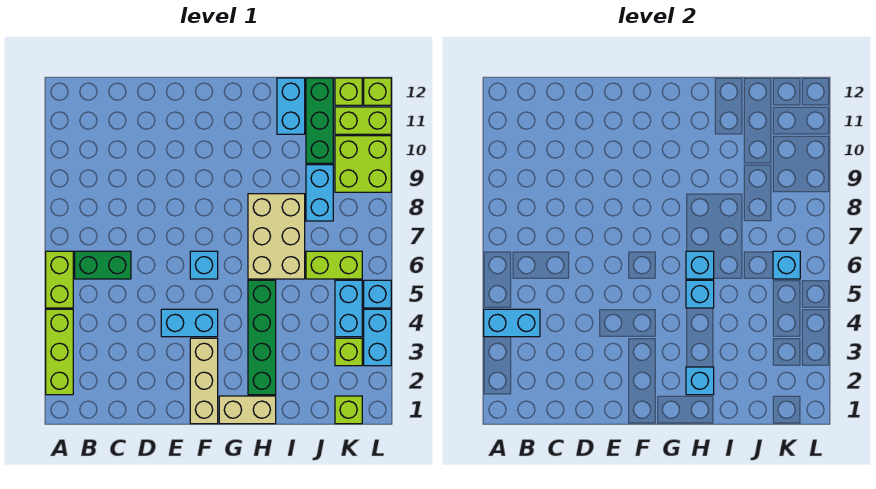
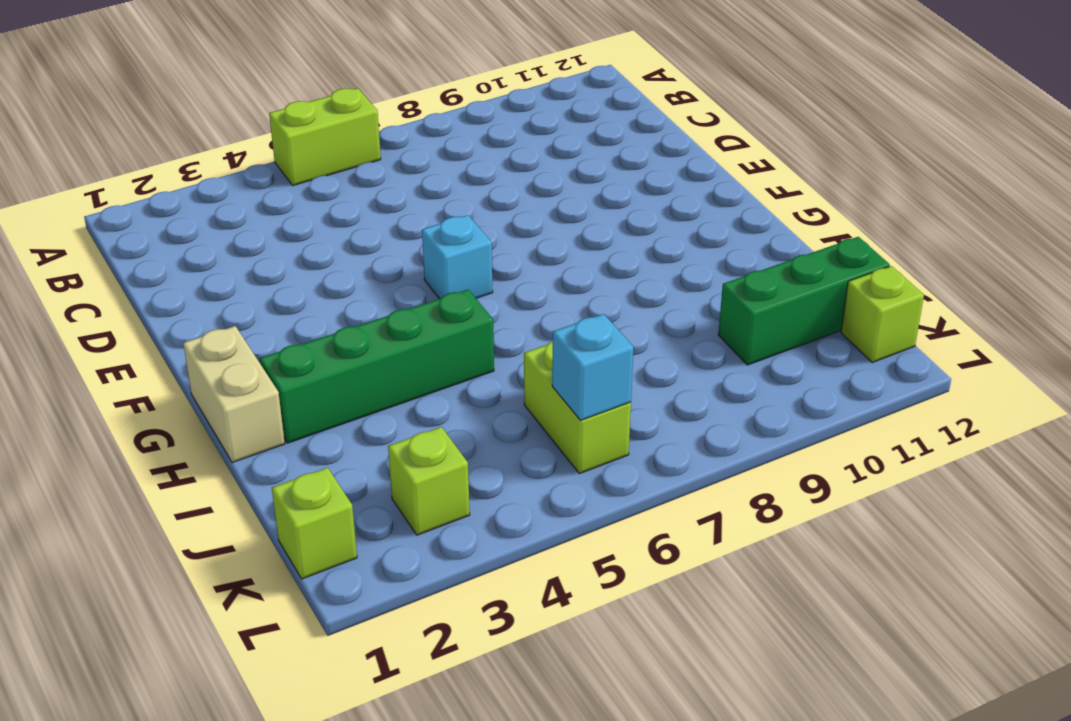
none -> lime 1x3 brick [46,309,73,395]
none -> green 1x2 brick [75,251,131,279]
none -> cyan 1x2 brick [161,309,218,337]

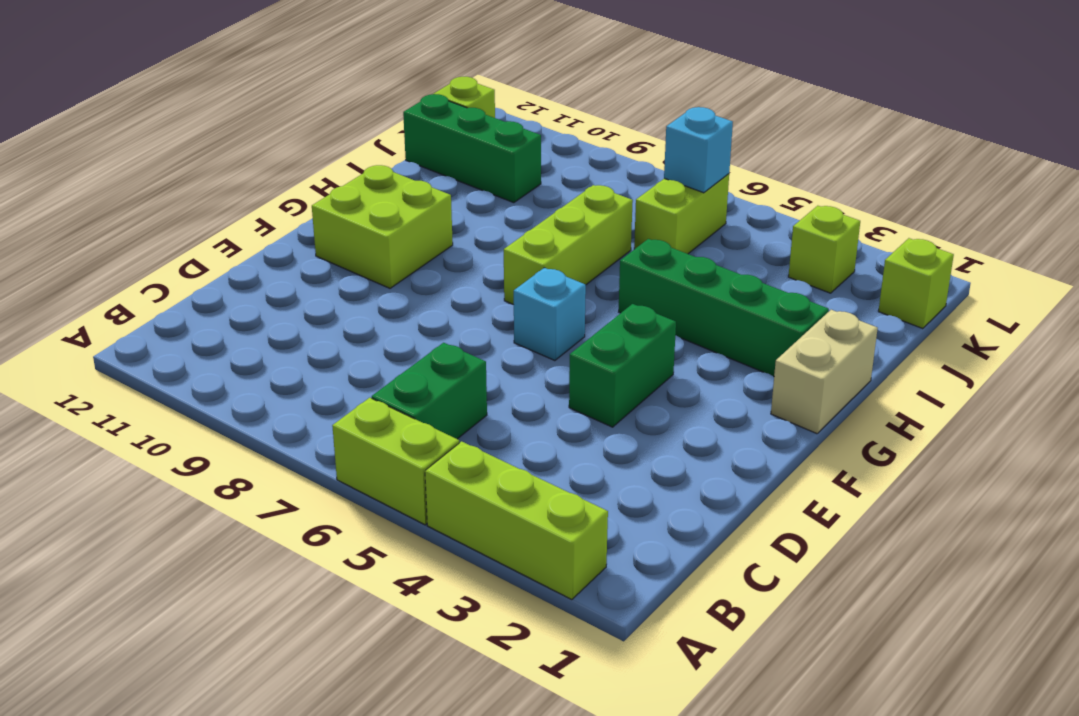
green 1x2 brick [569,304,676,427] -> cyan 1x2 brick [161,309,218,337]
lime 2x2 brick [312,165,453,288] -> lime 2x2 brick moved to [335,136,391,192]
lime 1x3 brick [504,185,633,305] -> tan 2x3 brick [248,194,305,279]
none -> tan 1x3 brick [190,338,218,424]
none -> cyan 1x2 brick [277,78,305,134]
none -> cyan 1x2 brick [306,165,333,221]

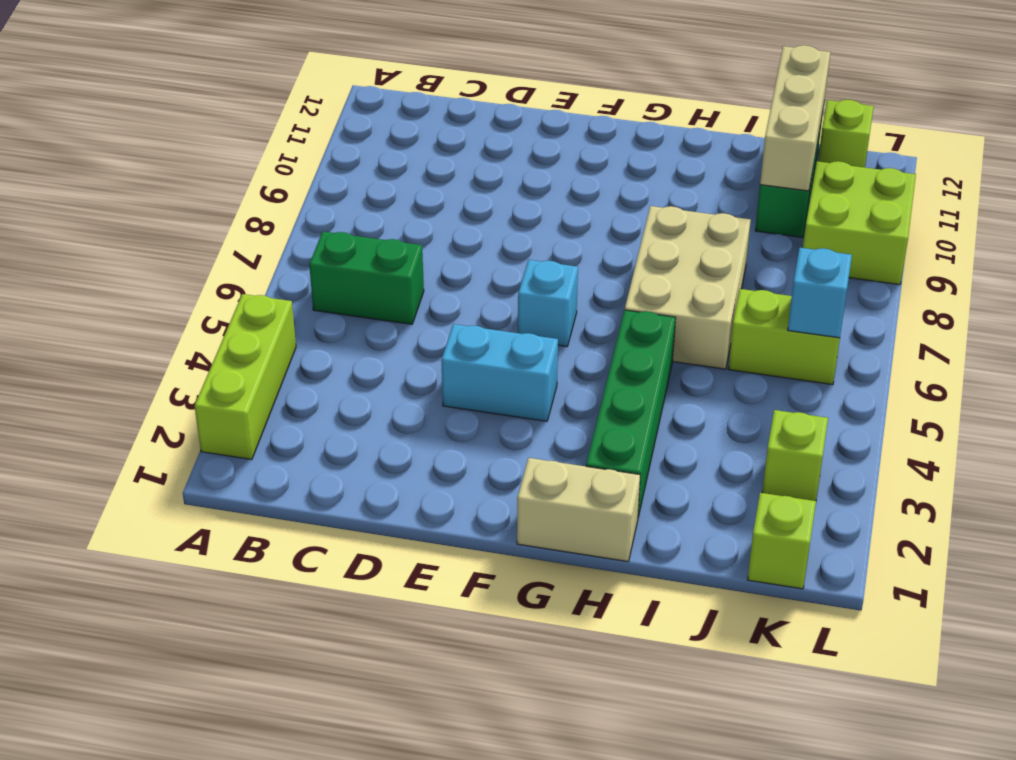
tan 1x3 brick [760,45,830,191] -> tan 1x3 brick moved to [190,338,218,424]
none -> lime 1x2 brick [46,251,73,308]
none -> cyan 1x2 brick [277,78,305,134]
none -> cyan 1x2 brick [306,165,333,221]

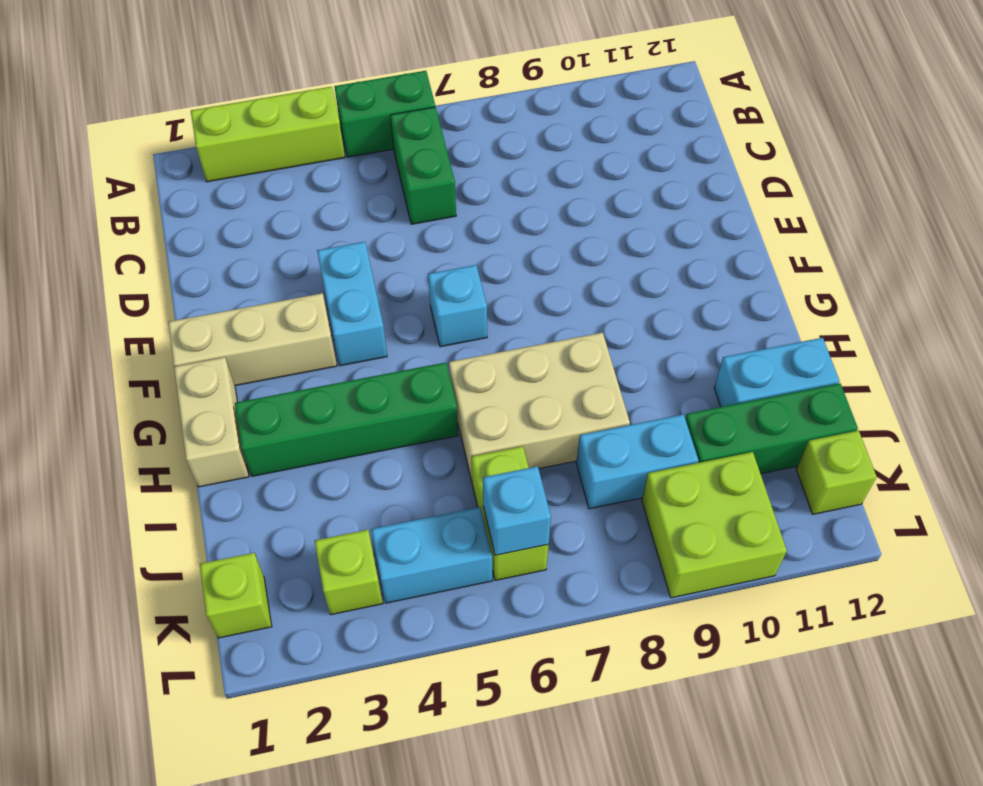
green 1x2 brick [334,71,435,157] -> lime 1x2 brick [46,251,73,308]
none -> lime 1x2 brick [335,107,391,134]
none -> cyan 1x2 brick [364,309,391,366]
none -> cyan 1x1 brick [364,280,391,308]

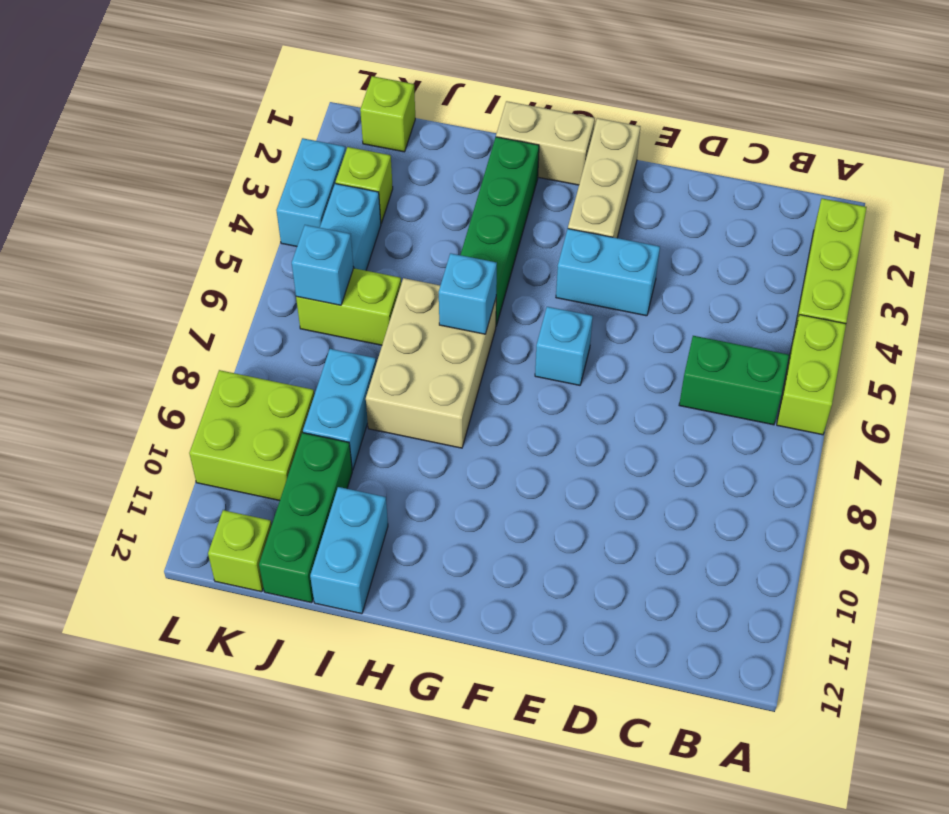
none -> lime 1x2 brick [335,107,391,134]
none -> cyan 1x1 brick [364,280,391,308]
none -> lime 1x1 brick [364,78,391,105]

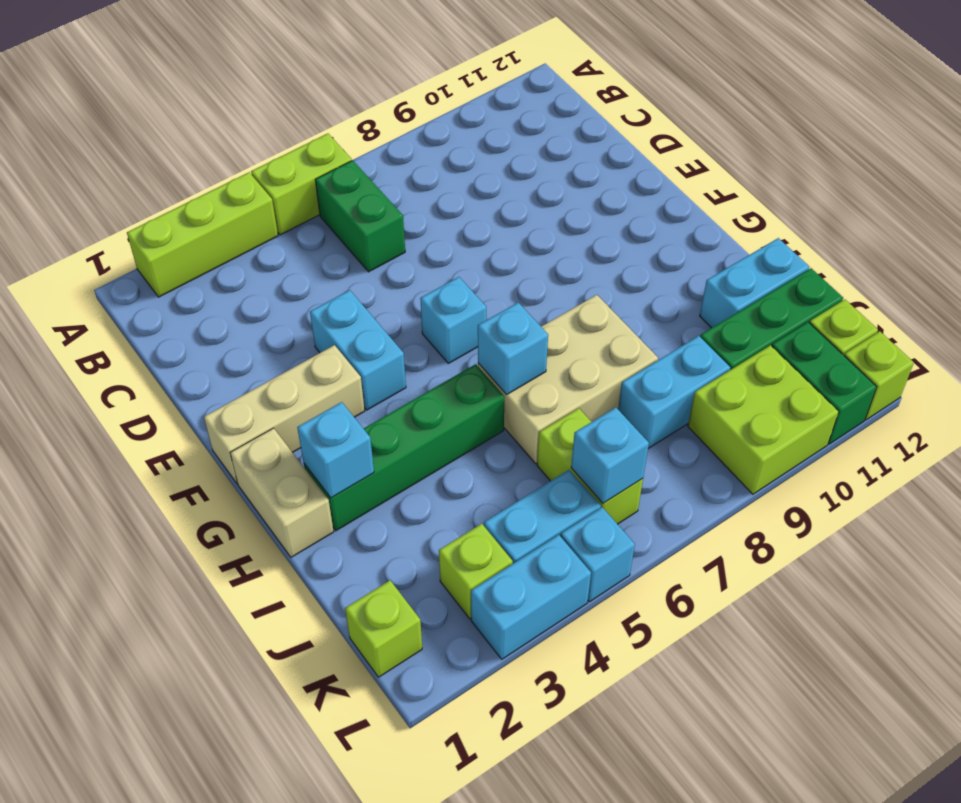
green 1x2 brick [772,322,877,444] -> lime 1x2 brick [335,107,391,134]
none -> cyan 1x2 brick [484,309,540,337]
none -> cyan 1x1 brick [686,280,714,308]

